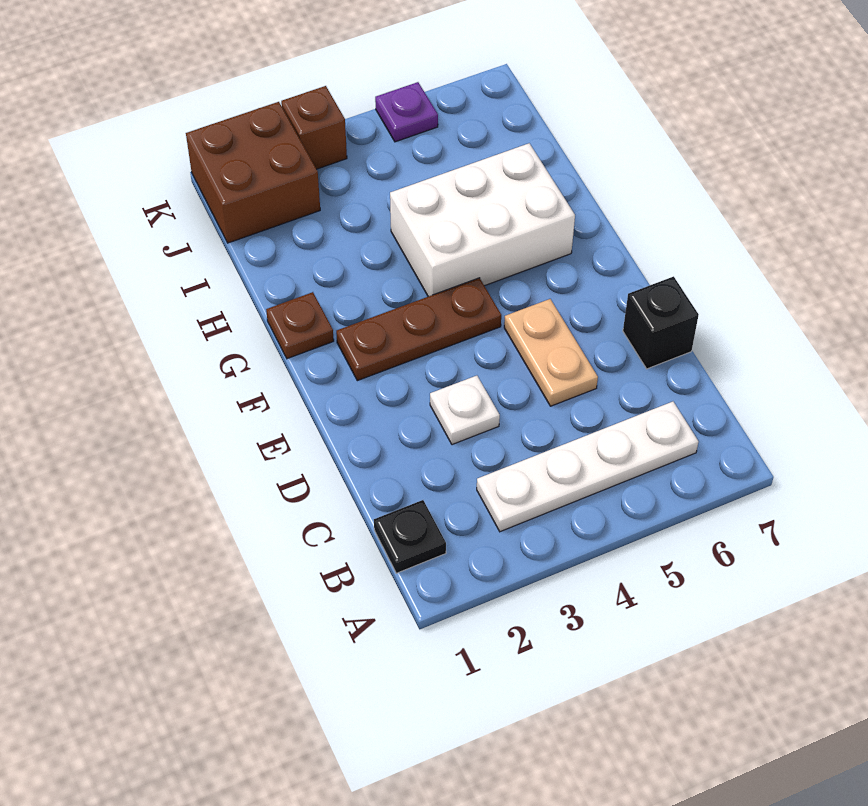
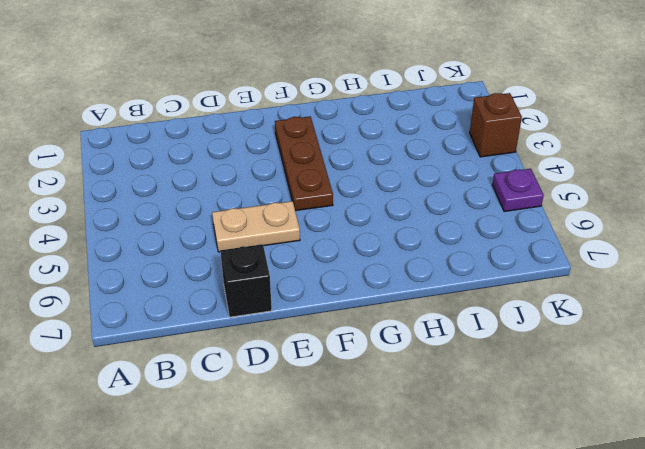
none -> black 1x1 plate [374,500,446,573]
none -> white 1x4 plate [477,402,698,532]

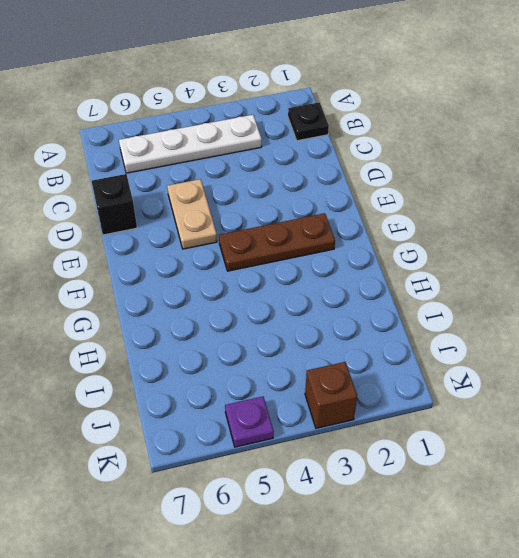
none -> white 1x1 plate [430,376,500,445]
none -> brown 1x1 plate [266,292,334,359]

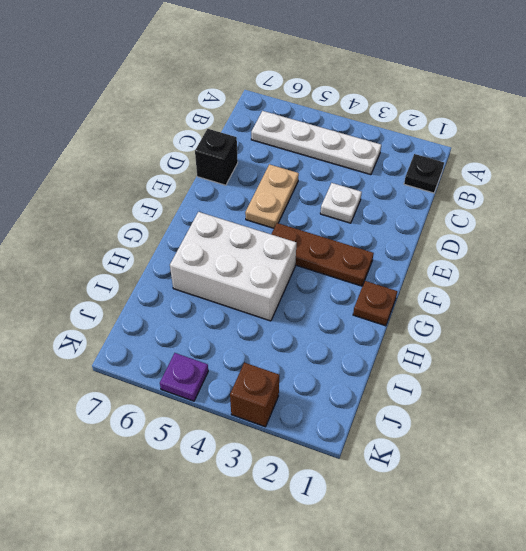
none -> brown 2x2 brick [186,102,320,243]

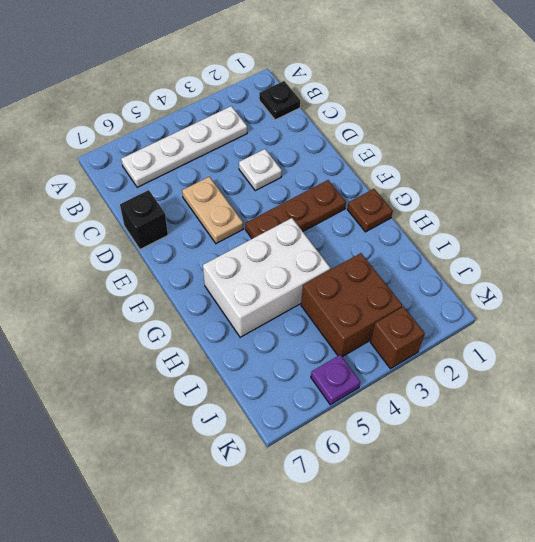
brown 2x2 brick [301,253,402,357] -> brown 2x2 brick moved to [186,102,320,243]

